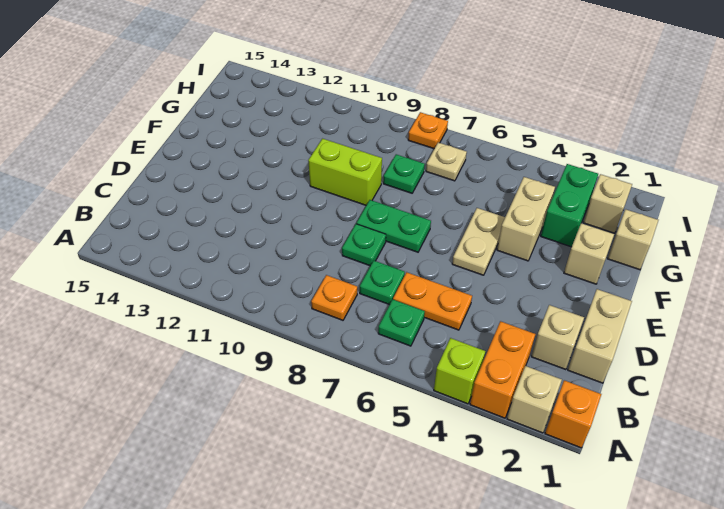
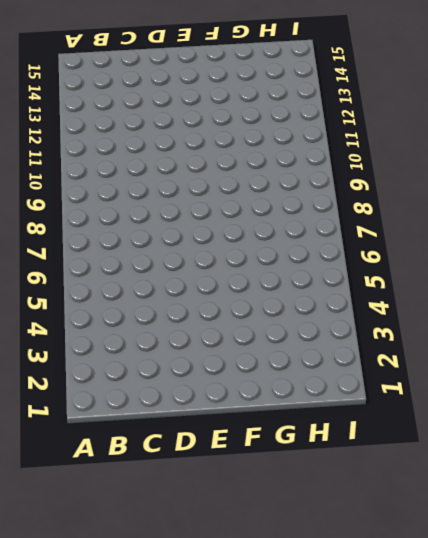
none -> orange 1x1 brick [545,380,601,448]
none -> tan 1x1 brick [507,366,562,433]
none -> orange 1x2 brick [470,321,535,418]

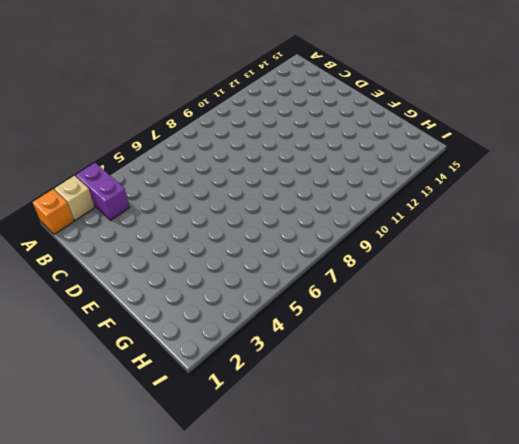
purple 1x2 brick [76,163,130,220] -> orange 1x2 brick [470,321,535,418]
none -> lime 1x1 brick [434,338,485,404]
none -> green 1x1 plate [378,299,425,346]
none -> orange 1x1 plate [311,275,357,320]

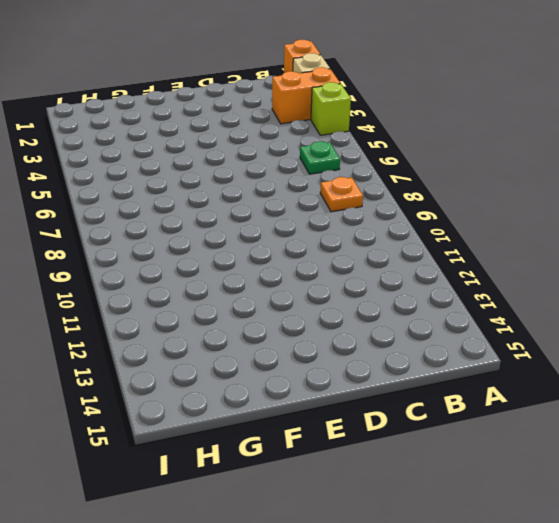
none -> tan 1x2 brick [568,289,632,383]
none -> tan 1x1 brick [531,305,584,370]
none -> orange 1x2 plate [393,272,472,330]

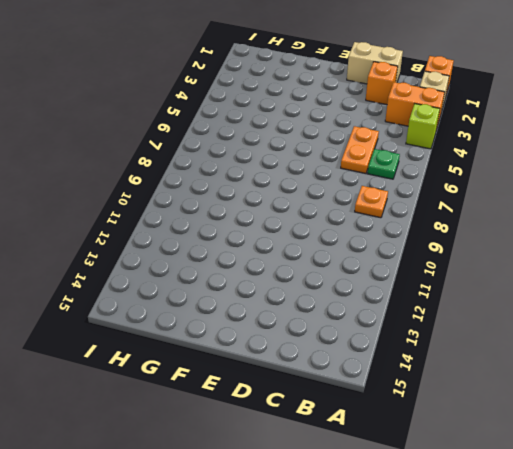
orange 1x1 brick [366,62,398,105] -> tan 1x1 brick [531,305,584,370]
none -> green 1x1 plate [360,261,405,305]
none -> green 1x1 plate [342,224,386,266]
none -> tan 1x2 plate [452,208,505,275]

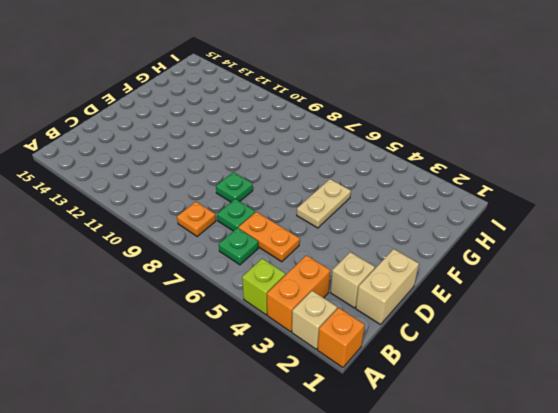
none -> green 1x2 plate [356,200,431,252]
none -> tan 1x1 brick [564,223,614,284]
none -> tan 1x2 brick [497,177,555,261]

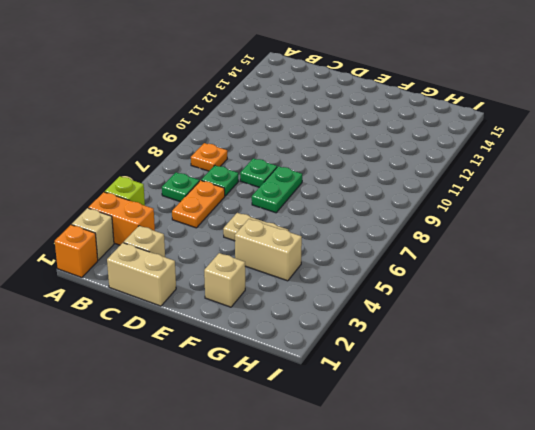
none -> lime 1x2 brick [308,139,382,205]
none -> tan 1x1 brick [608,209,658,270]
none -> green 1x2 brick [541,164,598,247]

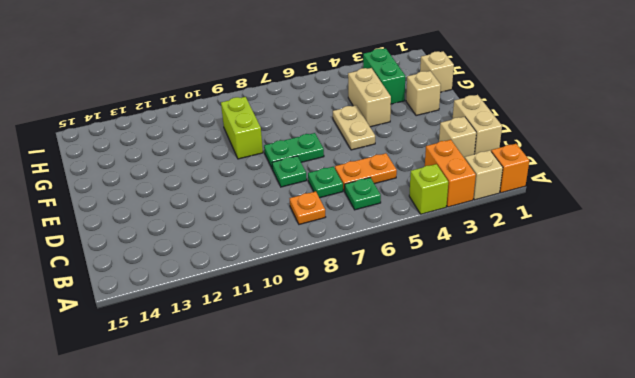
lime 1x2 brick [221,97,263,159] -> lime 1x2 brick turned to [308,139,382,205]
none -> green 1x1 plate [383,154,425,193]
none -> tan 1x1 brick [583,174,632,233]
none -> tan 1x1 plate [426,143,467,181]

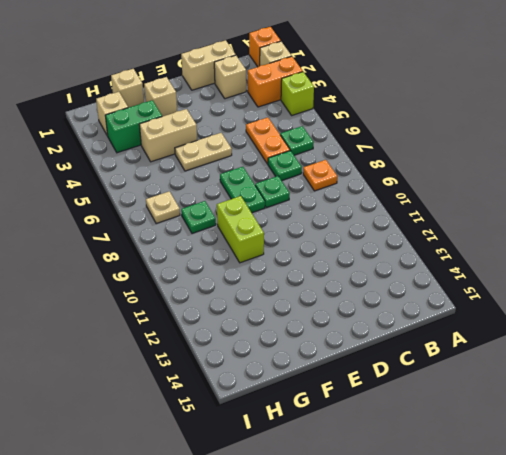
none -> orange 1x1 plate [408,112,448,149]

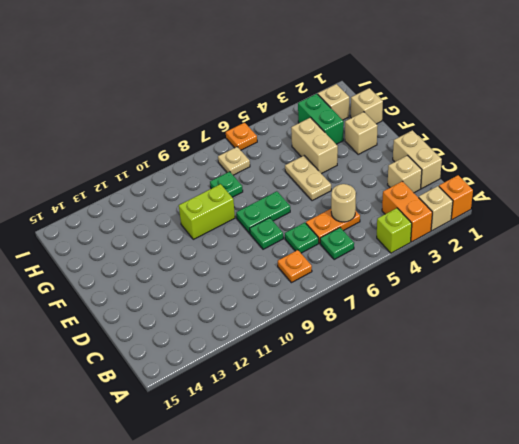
tan 1x1 round brick [331,184,356,222] -> none
orange 1x1 plate [226,123,257,150] -> orange 1x1 plate moved to [408,112,448,149]

